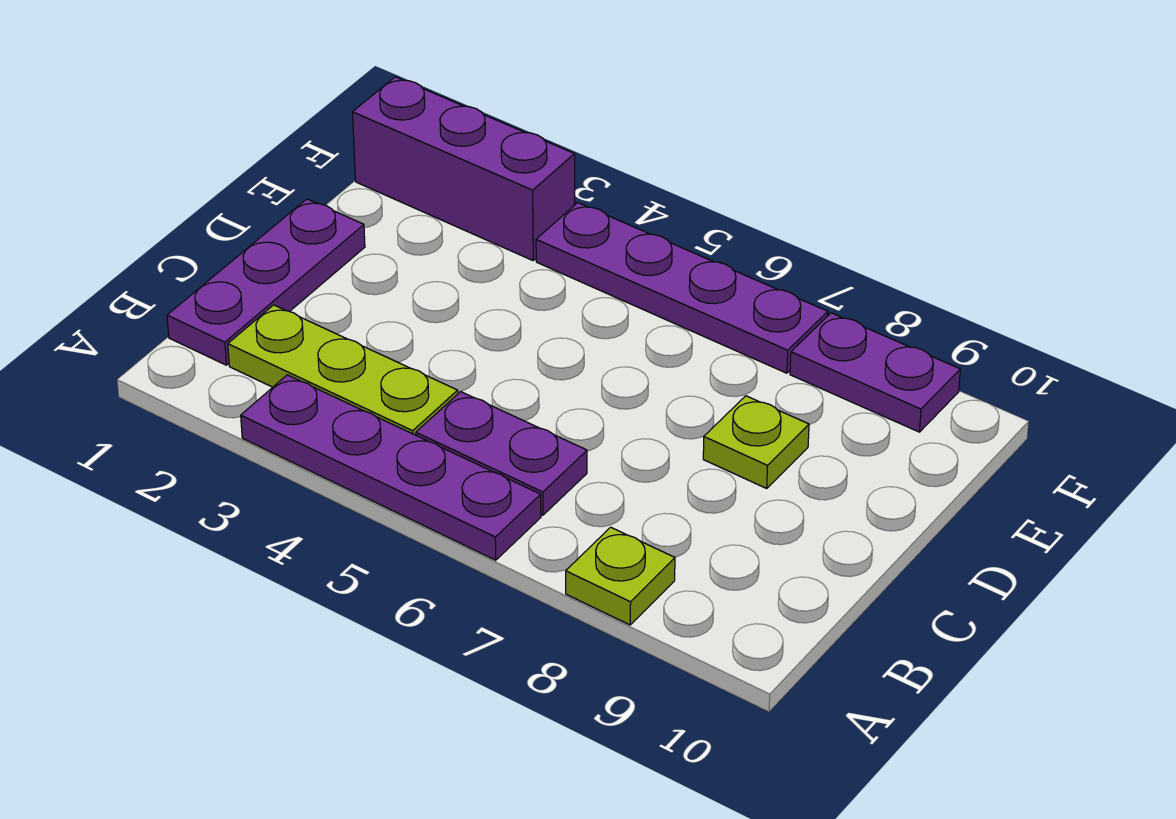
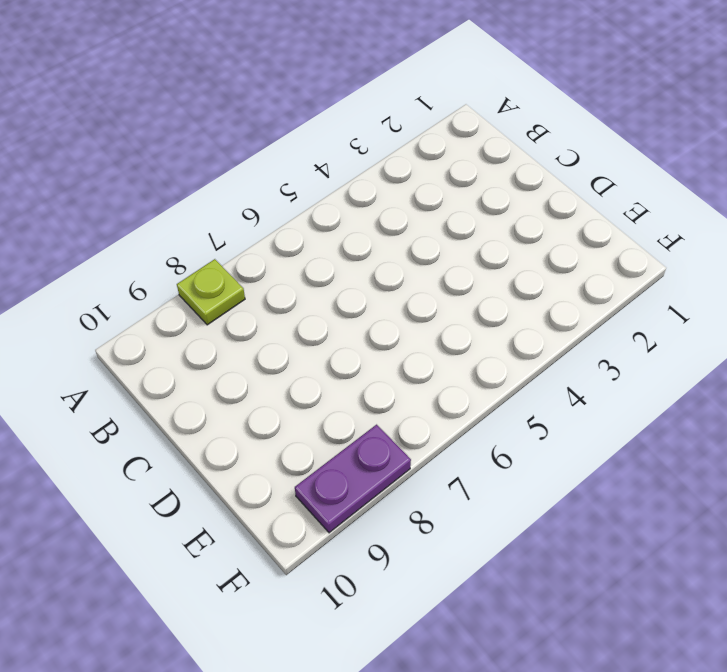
none -> purple 1x4 plate [241,375,541,560]
none -> purple 1x3 plate [167,199,365,365]

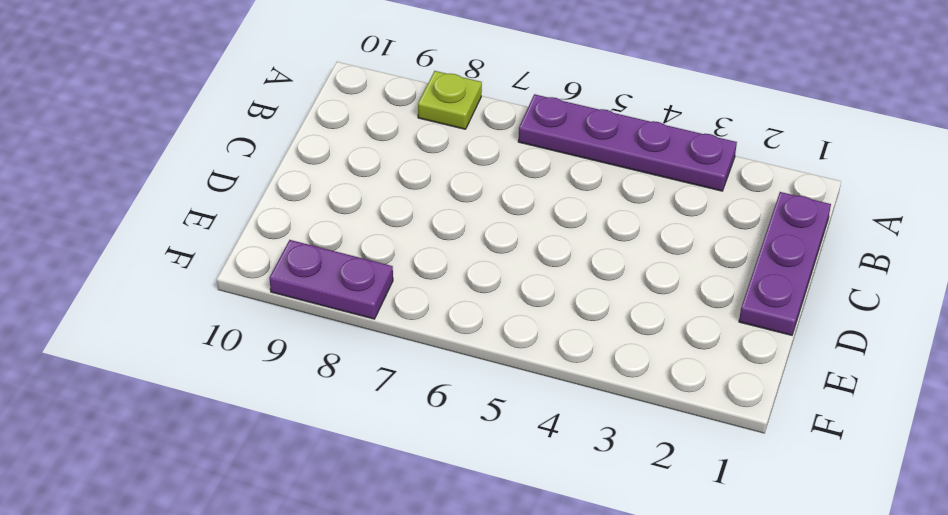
none -> lime 1x3 plate [228,305,458,435]
none -> purple 1x2 plate [416,392,587,515]

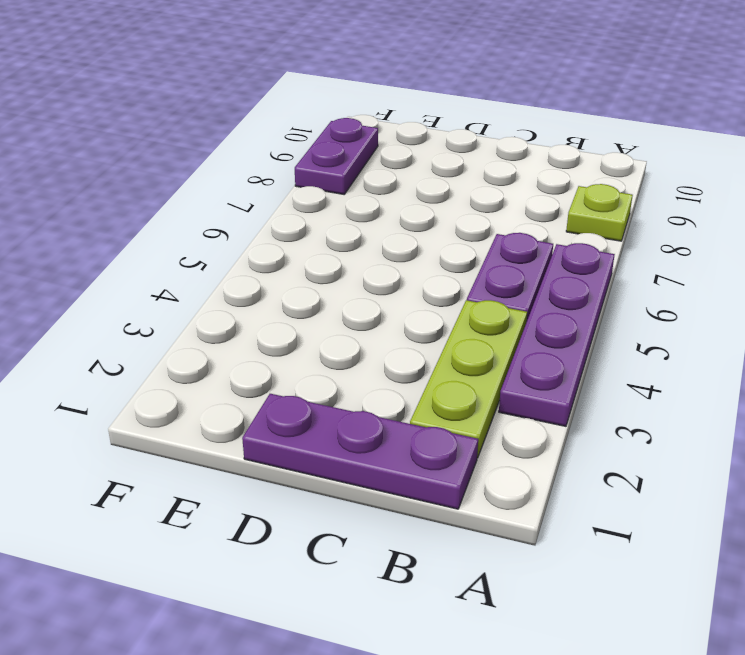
none -> lime 1x1 plate [703,396,809,488]
none -> purple 1x3 brick [353,77,575,260]

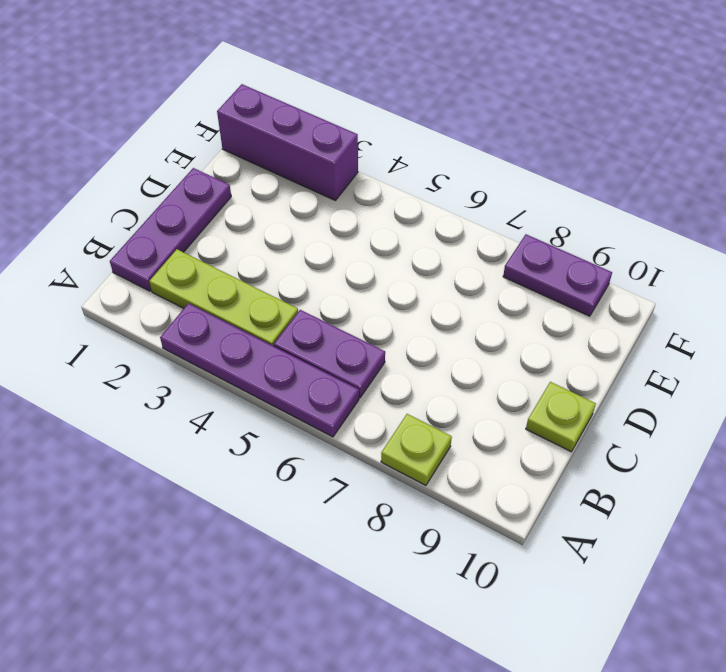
lime 1x1 plate [526,382,596,452] -> lime 1x1 plate moved to [703,396,809,488]
none -> purple 1x4 plate [536,203,828,373]

